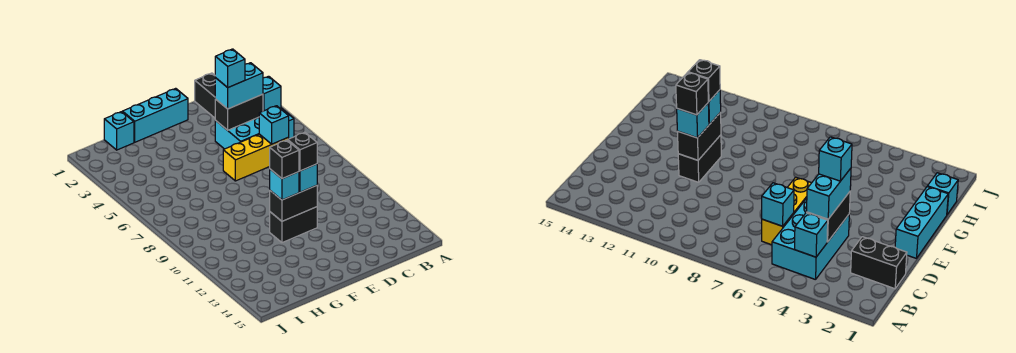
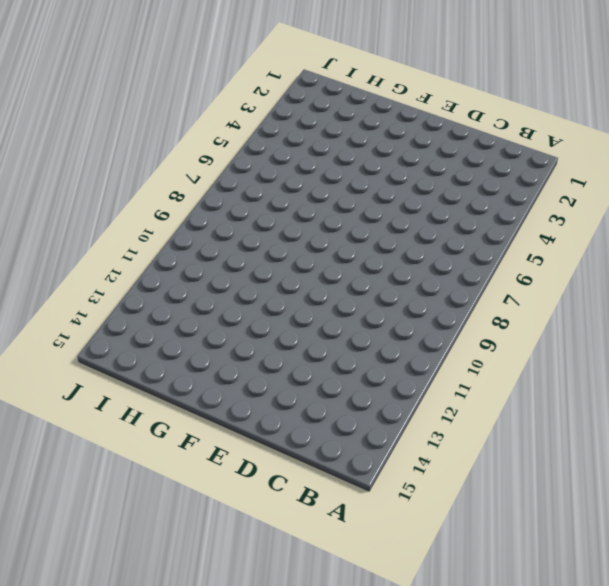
none -> cyan 2x3 brick [215,108,294,149]
none -> black 1x2 brick [195,73,216,118]
none -> yellow 1x3 brick [223,134,289,181]

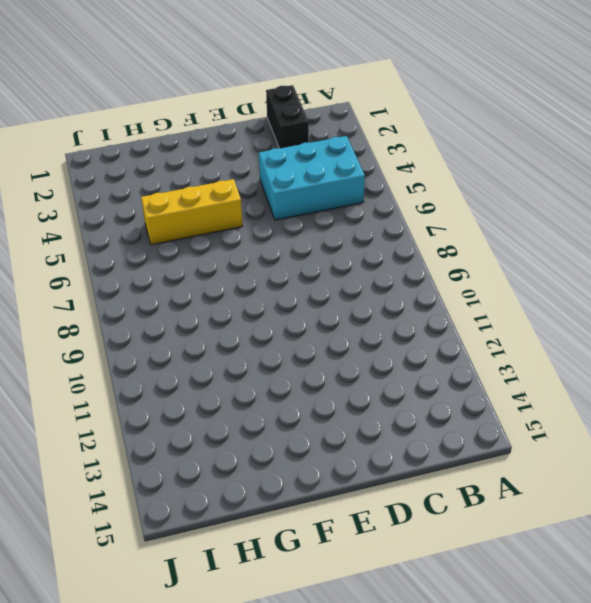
yellow 1x3 brick [141,179,243,245] -> yellow 1x3 brick moved to [223,134,289,181]
none -> cyan 1x3 brick [122,88,188,142]
none -> black 1x2 brick [270,207,317,243]
none -> cyan 1x1 brick [104,112,134,150]

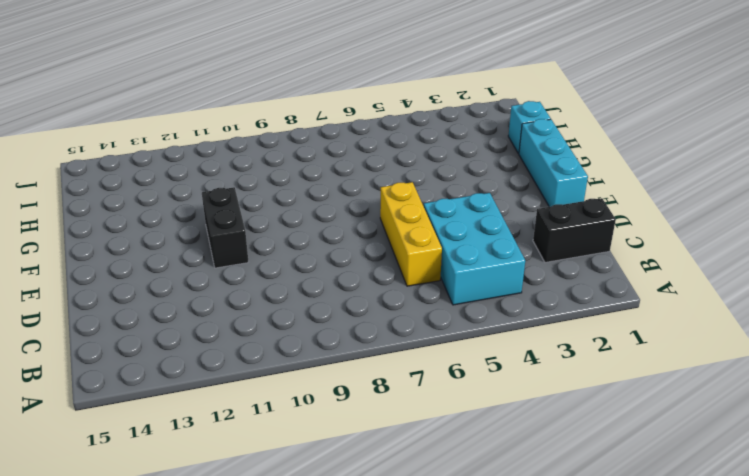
none -> cyan 1x1 brick [263,76,281,111]
none -> black 1x2 brick [215,94,263,130]
none -> cyan 1x1 brick [259,106,289,144]

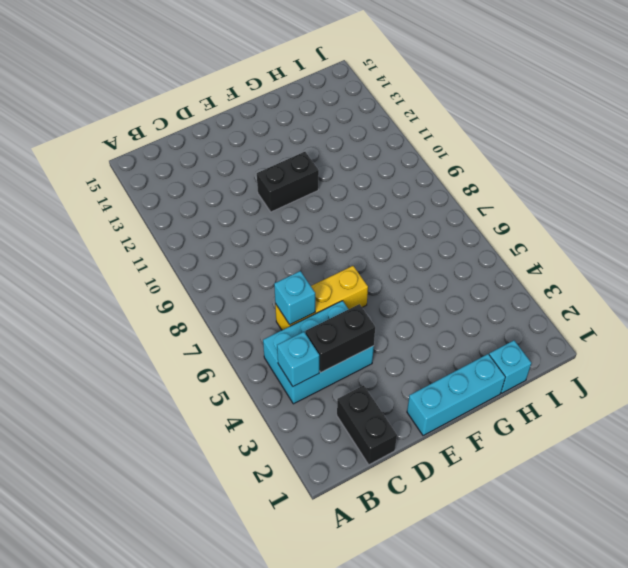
none -> black 1x2 brick [270,185,317,221]
none -> cyan 1x2 brick [215,63,263,109]
none -> cyan 1x1 brick [299,164,317,192]

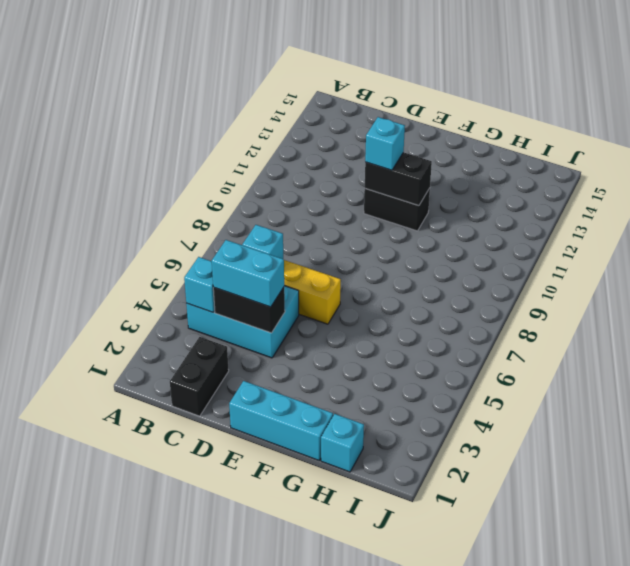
none -> cyan 1x1 brick [270,169,299,200]
none -> cyan 1x1 brick [215,49,245,88]
none -> black 1x1 brick [288,132,317,171]

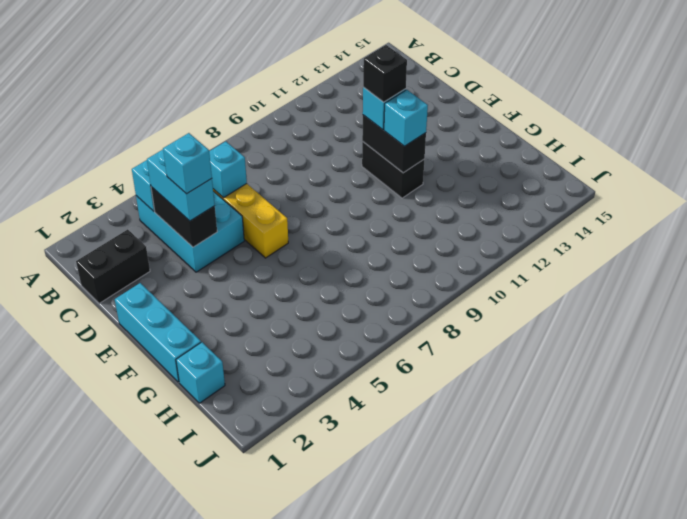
none -> black 1x1 brick [270,140,299,179]

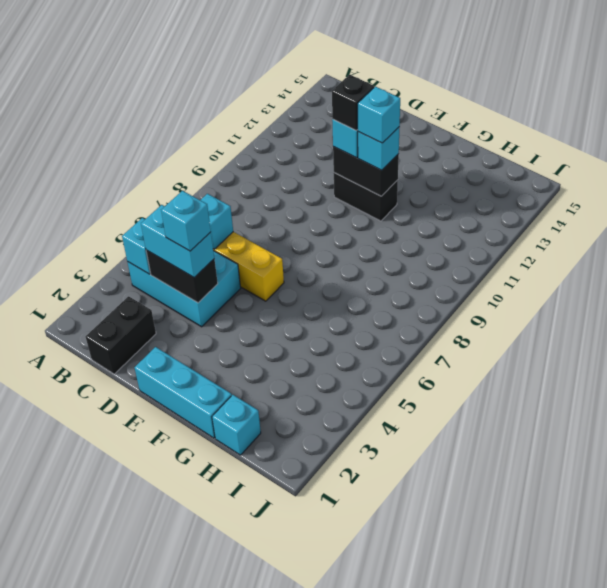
cyan 1x1 brick [358,87,400,143] -> black 1x1 brick [270,140,299,179]

